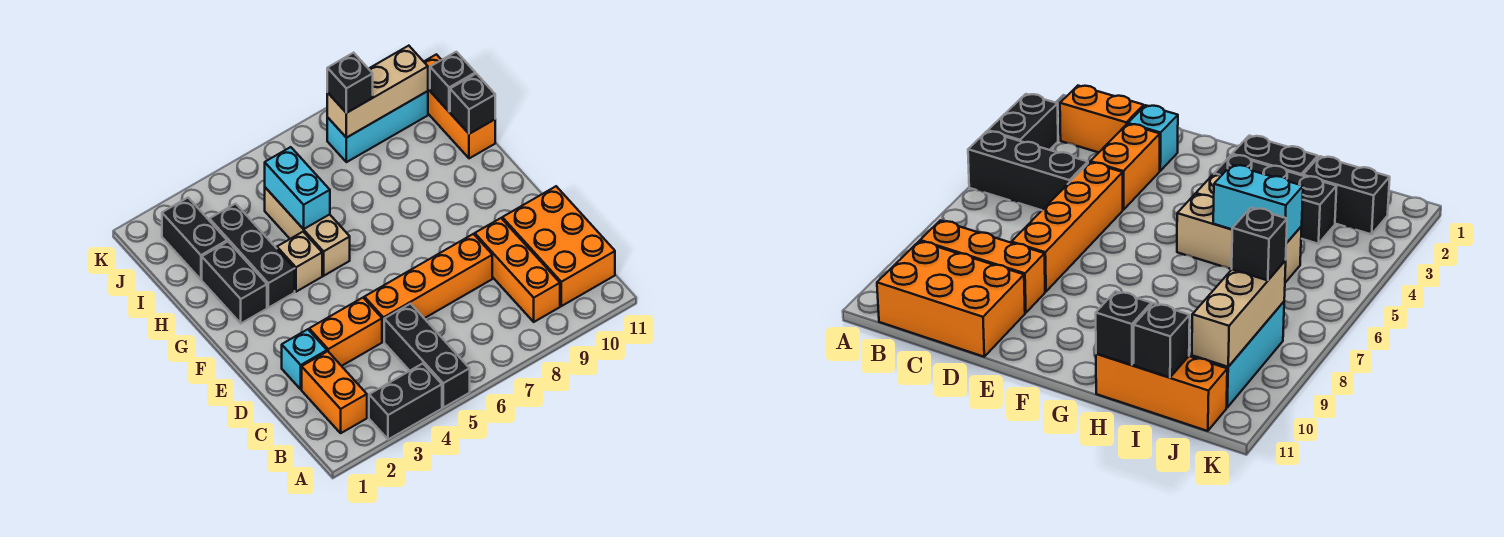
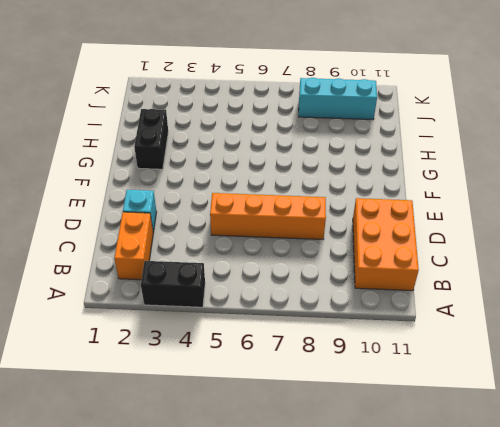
none -> black 1x3 brick [384,304,470,408]
none -> orange 1x3 brick [475,218,560,322]
none -> orange 1x2 brick [309,298,382,366]

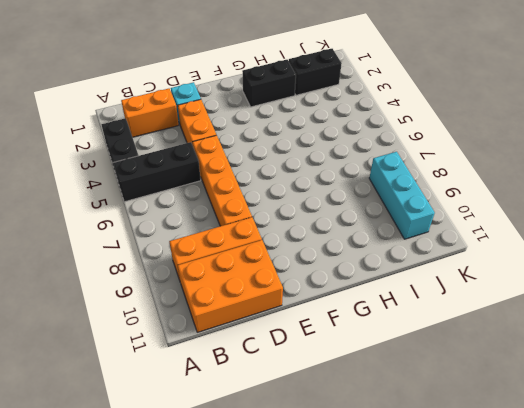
none -> black 1x3 brick [209,204,295,308]
none -> tan 1x1 brick [277,232,322,292]
none -> tan 1x3 brick [265,187,350,276]

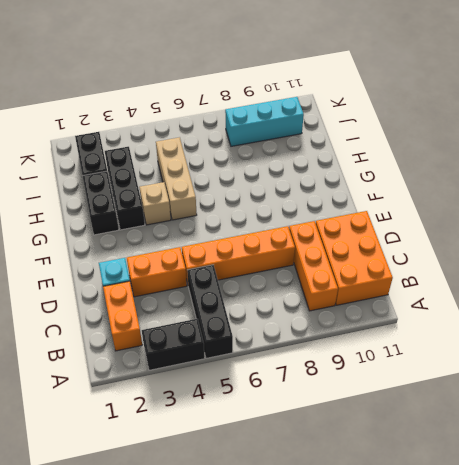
none -> orange 1x3 brick [424,54,495,158]
none -> cyan 1x2 brick [265,147,330,229]
none -> black 1x1 brick [450,74,495,134]

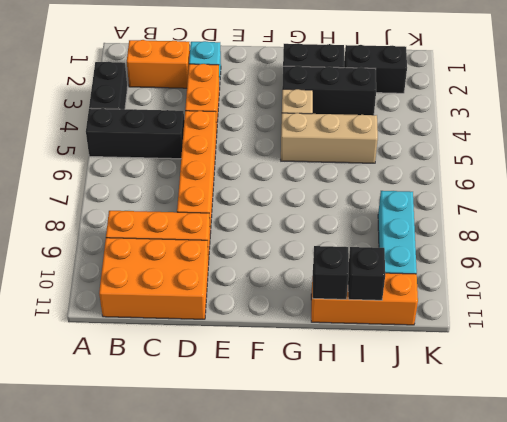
none -> cyan 1x2 brick [265,147,330,229]
none -> tan 1x3 brick [327,46,428,138]
none -> black 1x1 brick [327,53,373,113]

